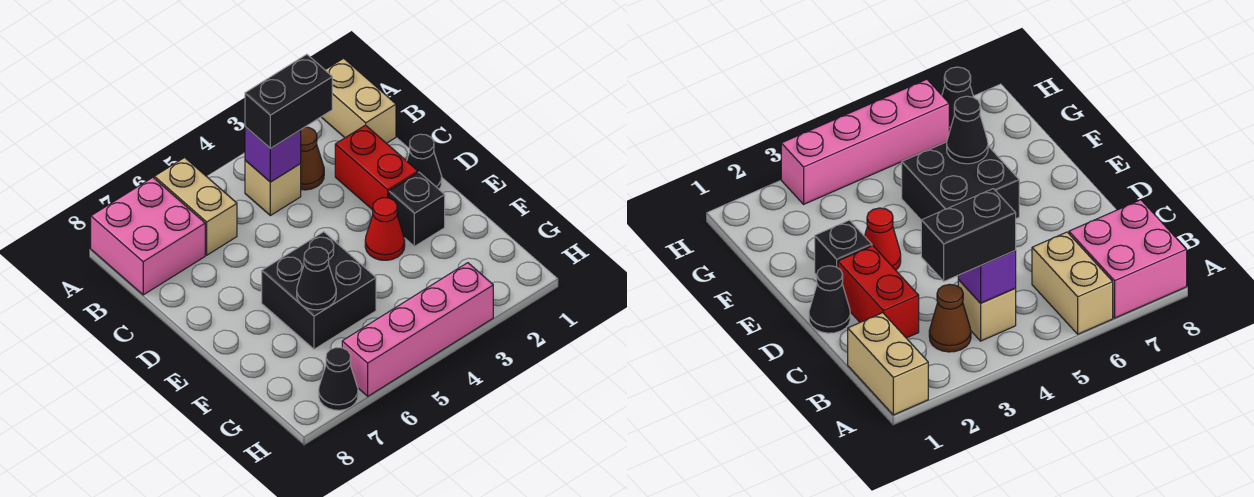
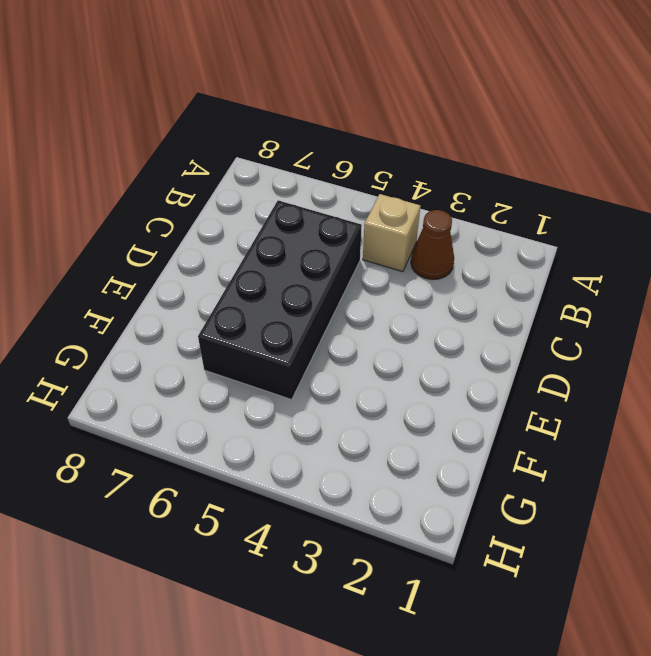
black 2x4 brick [198,200,362,400] -> black 2x2 brick [262,232,376,349]
none -> tan 1x2 brick [322,58,396,143]
none -> tan 1x2 brick [154,158,237,255]
none -> pink 2x2 brick [91,177,205,295]

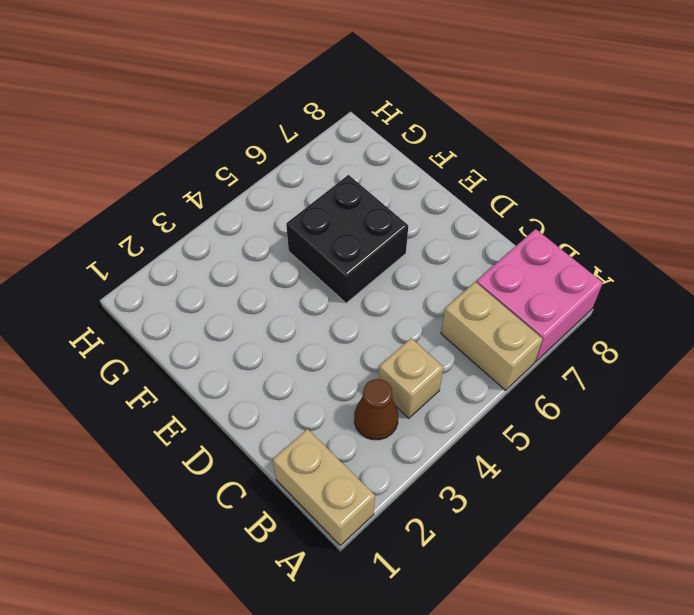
none -> red 1x2 brick [335,125,418,210]
none -> black 1x1 cone [407,134,442,189]
none -> black 1x1 brick [389,172,445,246]

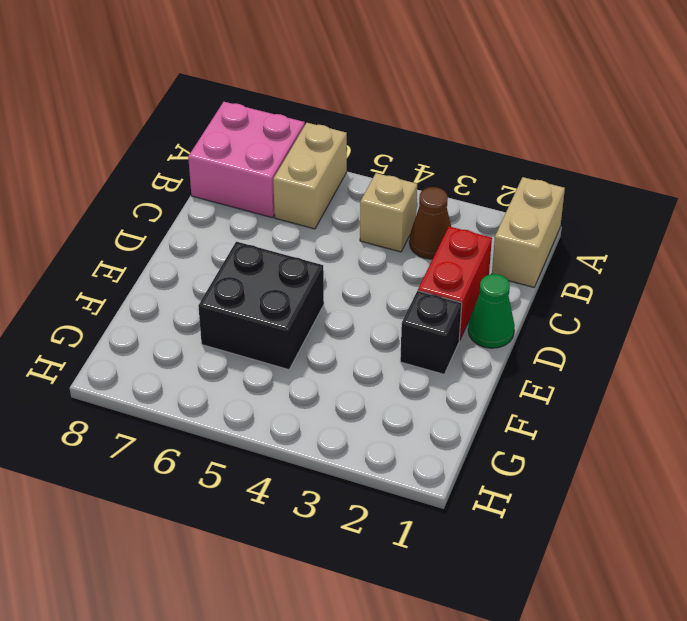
green 1x1 cone [468,274,515,348] -> black 1x1 cone [407,134,442,189]
none -> red 1x1 cone [365,198,405,260]
none -> pink 1x4 brick [342,263,493,396]
none -> black 1x1 cone [319,348,358,410]

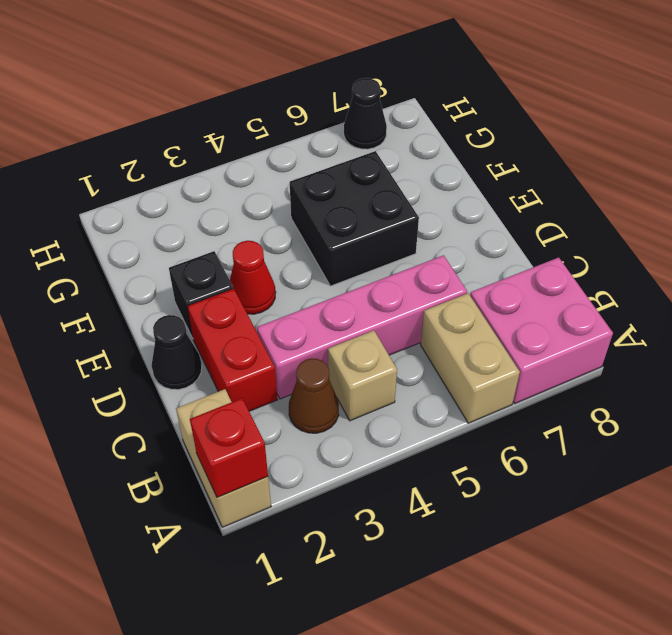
red 1x1 brick [190,398,268,497] -> none
pink 1x4 brick [257,255,467,399] -> pink 1x4 brick moved to [342,263,493,396]
none -> purple 1x1 brick [245,127,301,182]
none -> black 1x1 cone [297,247,336,310]
none -> black 1x2 brick [245,54,332,149]

